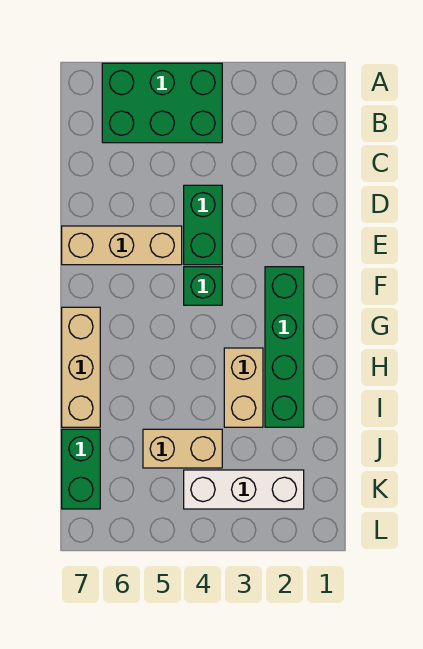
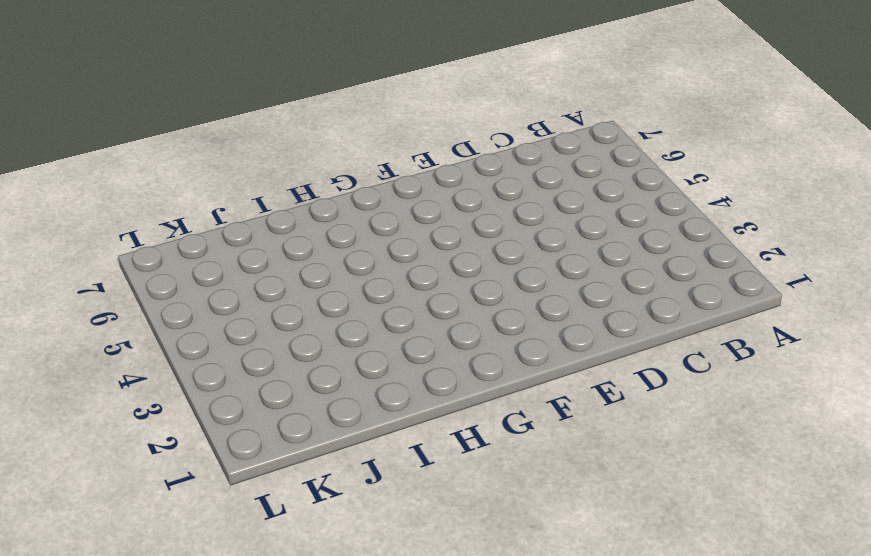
none -> green 2x3 brick [102,63,222,143]
none -> green 1x2 brick [184,185,222,265]

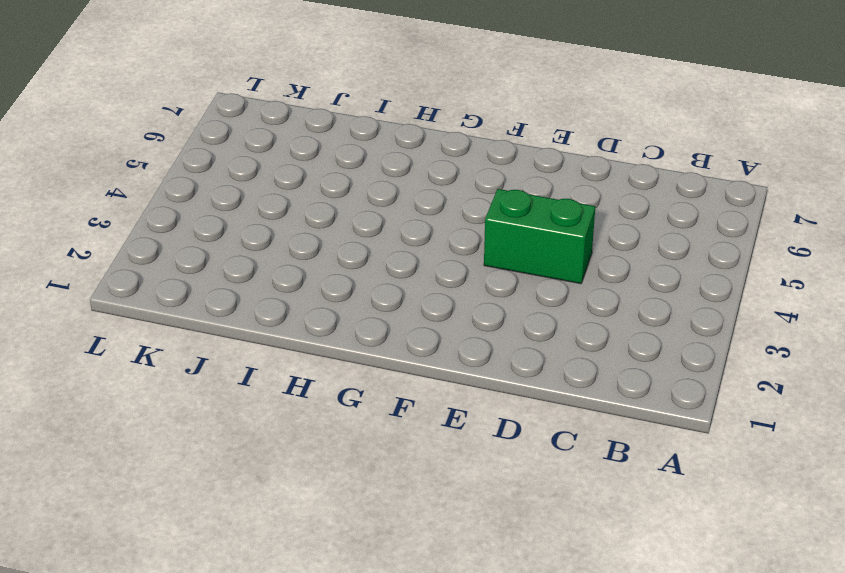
none -> green 2x3 brick [102,63,222,143]
none -> tan 1x3 brick [62,226,182,265]

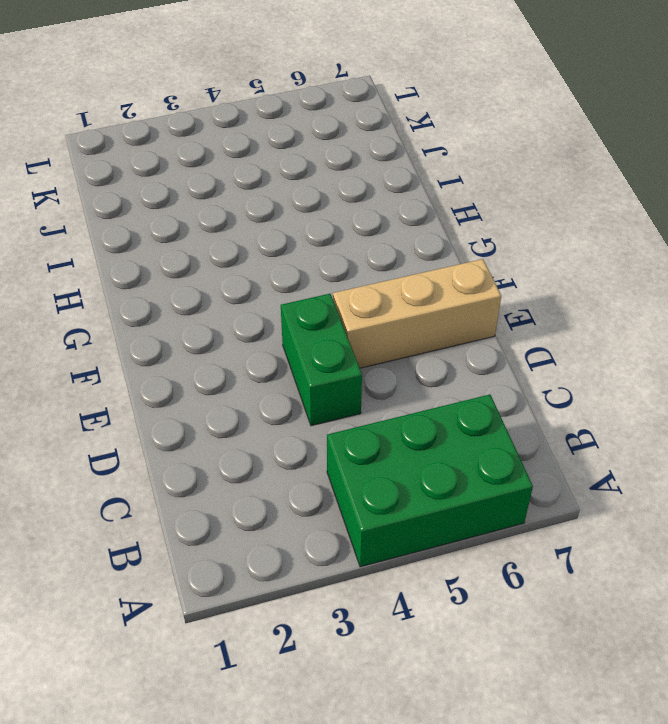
none -> green 1x4 brick [265,267,304,427]
none -> green 1x1 brick [184,267,222,305]

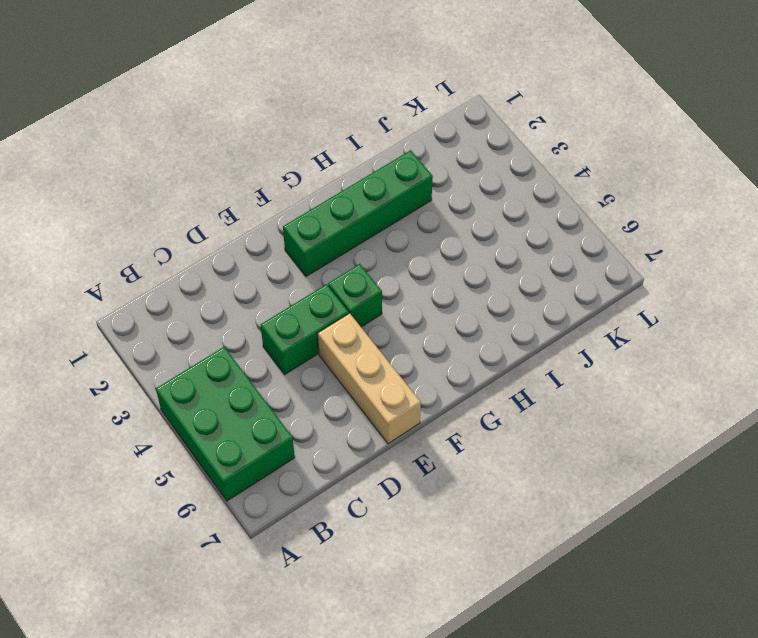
none -> tan 1x3 brick [62,307,100,427]
none -> tan 1x2 brick [224,348,263,427]

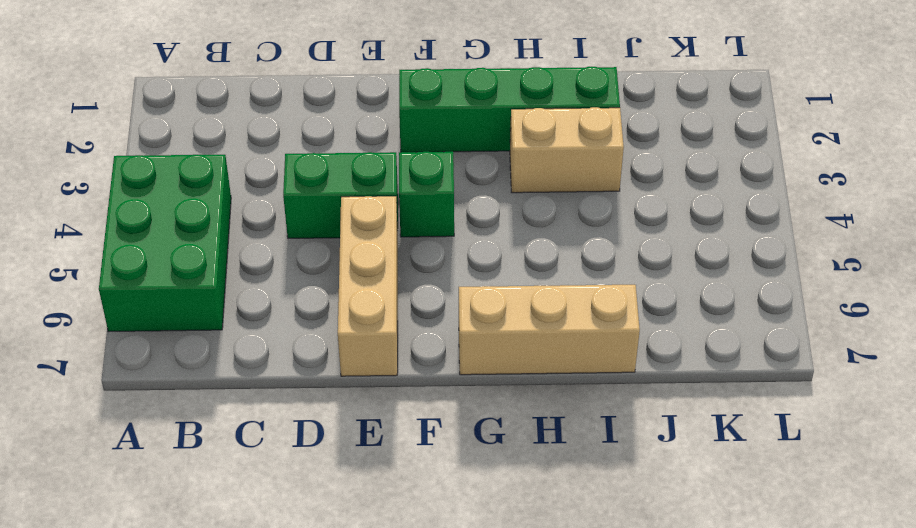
none -> tan 1x2 brick [143,429,222,468]
none -> green 1x2 brick [62,429,100,509]

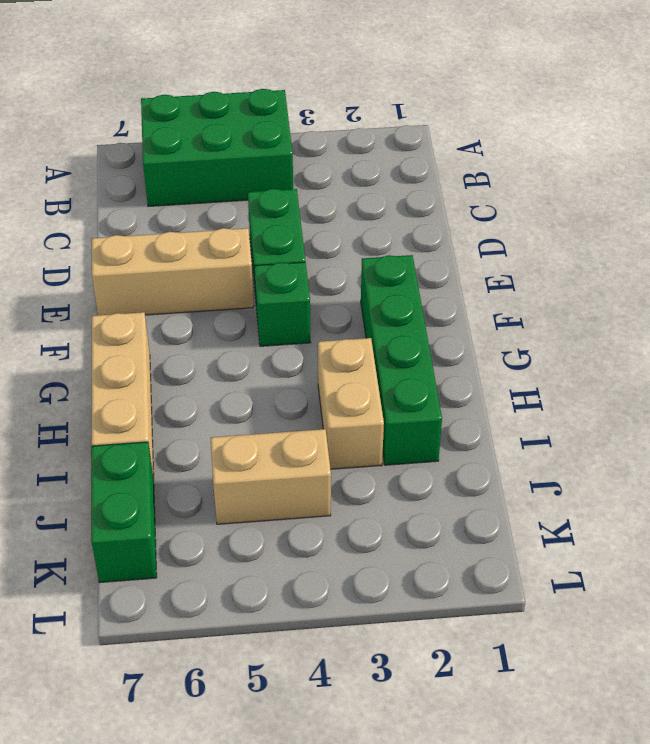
none -> white 1x3 brick [184,470,304,509]

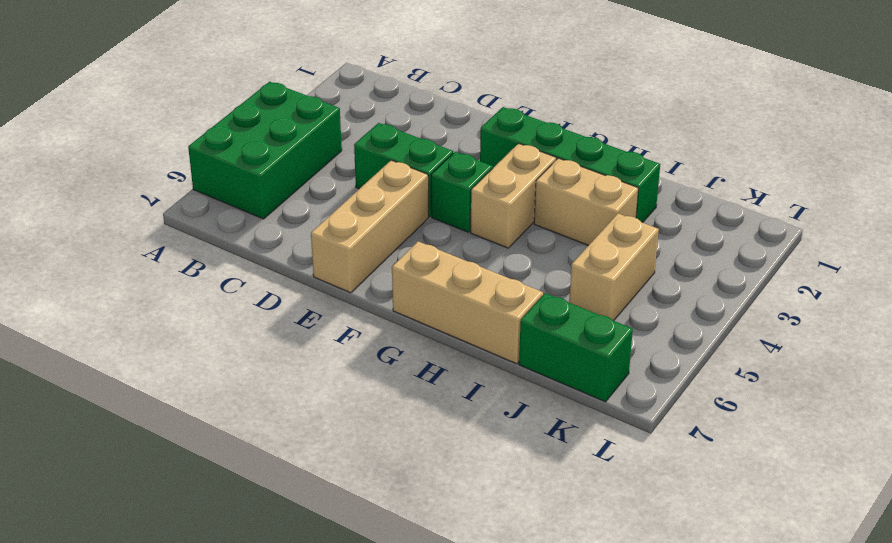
tan 1x2 brick [471,144,556,248] -> none
none -> white 1x3 brick [184,470,304,509]

